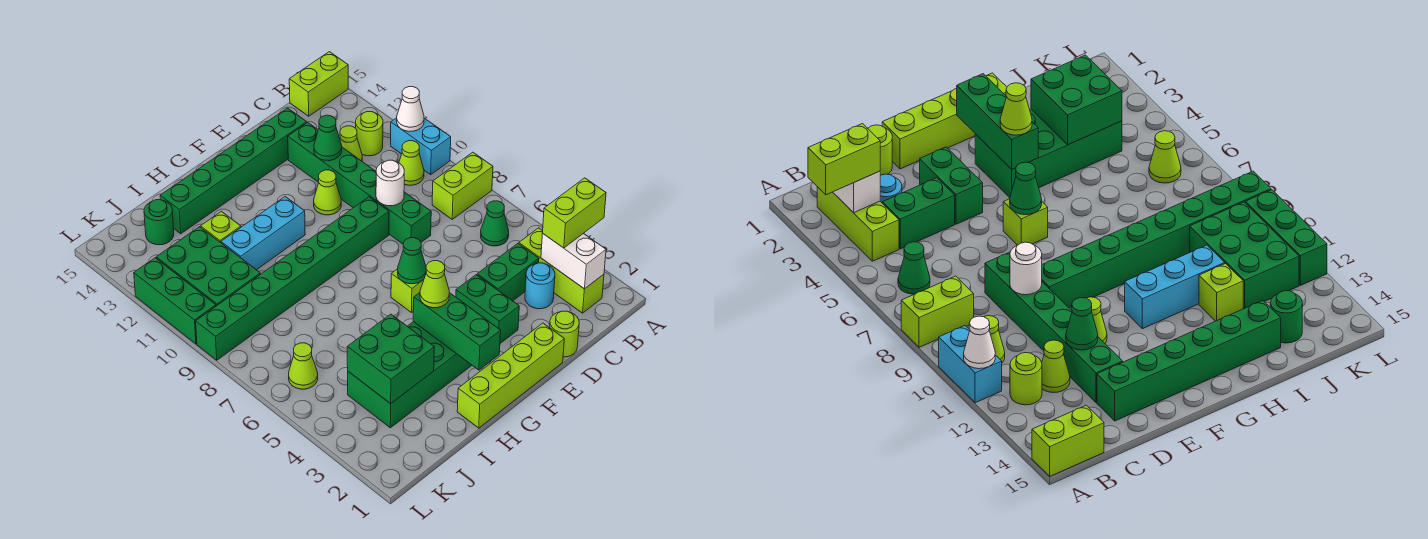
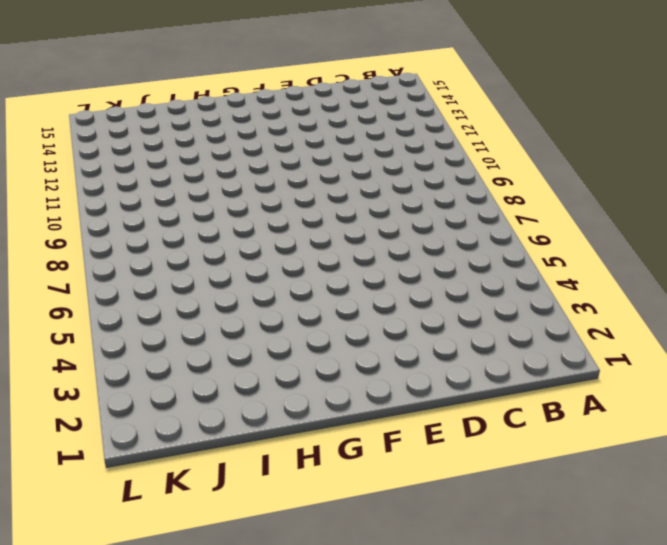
none -> lime 1x2 brick [432,152,493,219]
none -> cyan 1x2 brick [391,118,451,174]
none -> lime 1x2 brick [289,52,348,116]
none -> lime 1x3 brick [519,228,604,313]

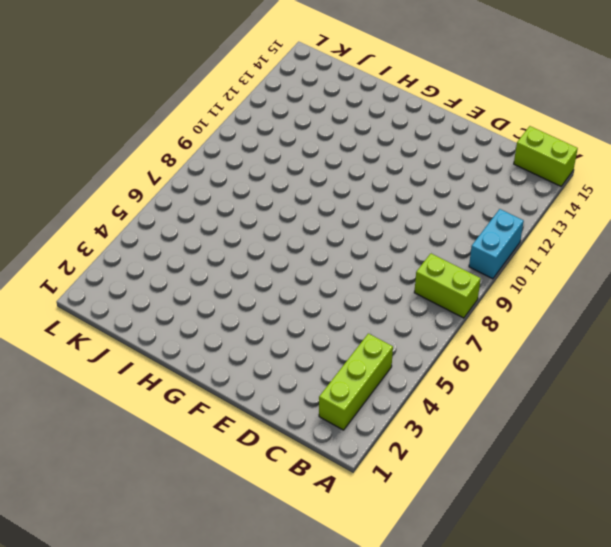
none -> green 1x1 cone [481,201,509,246]
none -> lime 1x1 cone [399,141,424,185]
none -> lime 1x1 round brick [356,112,383,156]
none -> cyan 1x1 round brick [525,263,555,309]

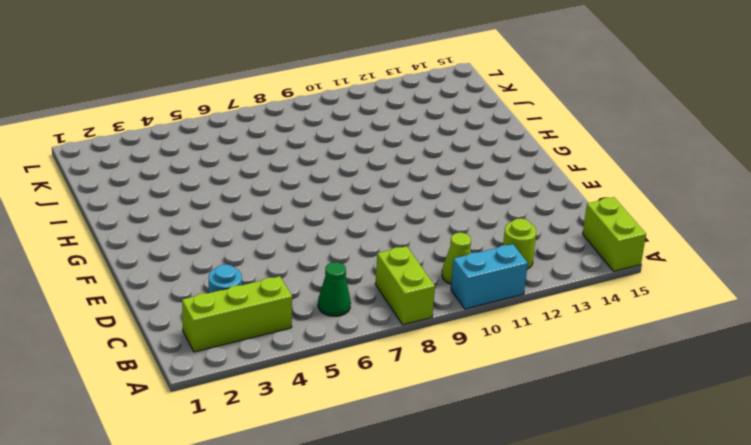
none -> green 1x2 brick [477,244,539,301]
none -> lime 1x1 cone [340,126,362,161]
none -> lime 1x1 round brick [550,311,579,357]
none -> green 1x6 brick [288,122,431,244]

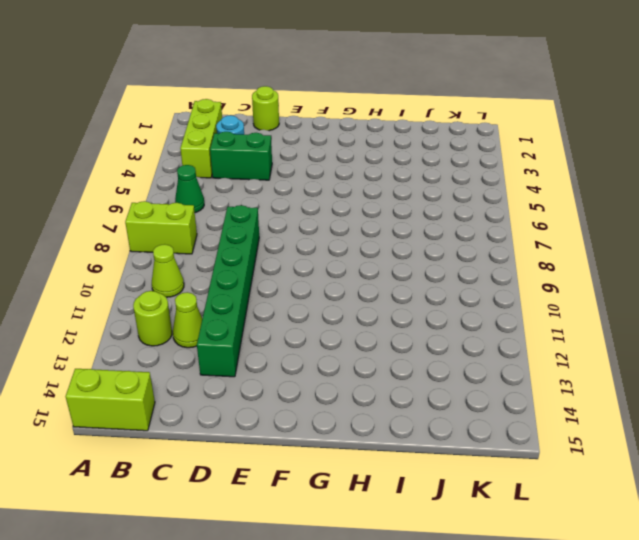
none -> cyan 1x2 brick [391,118,451,174]
none -> green 1x6 brick [160,108,307,234]
none -> lime 1x4 brick [457,323,564,428]
none -> green 1x2 brick [456,275,519,343]

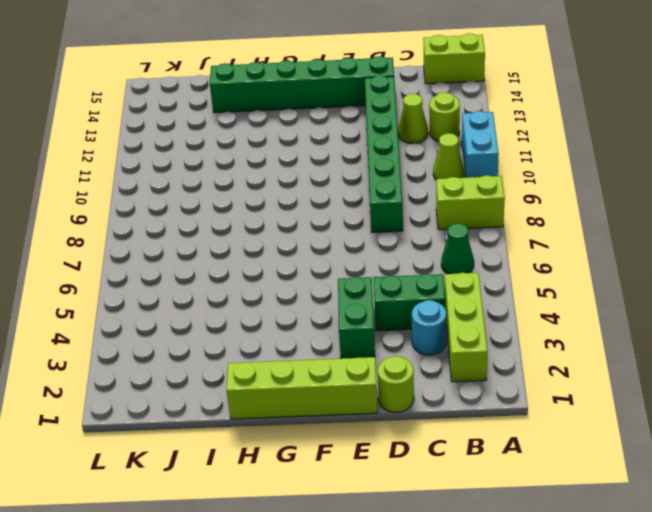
none -> green 1x8 brick [196,197,389,360]
none -> lime 1x1 cone [314,170,341,215]
none -> lime 1x1 brick [391,269,424,312]
none -> green 2x4 brick [348,322,472,428]

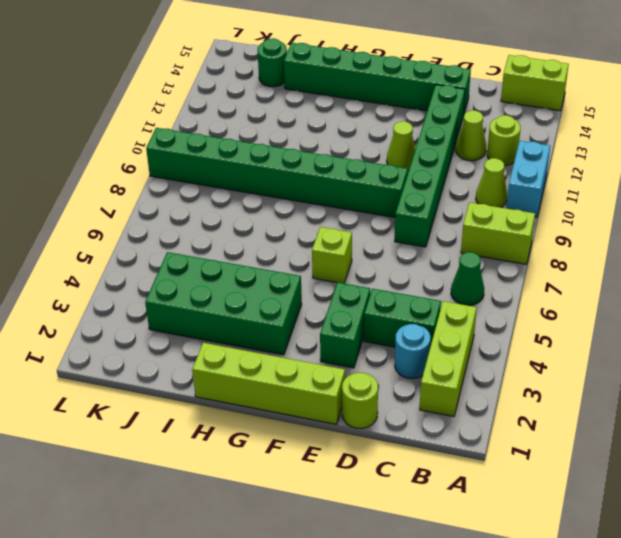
none -> cyan 1x3 brick [221,197,305,270]
none -> lime 1x1 brick [201,211,241,243]
none -> green 2x3 brick [156,227,260,306]
none -> lime 1x1 cone [289,343,318,389]

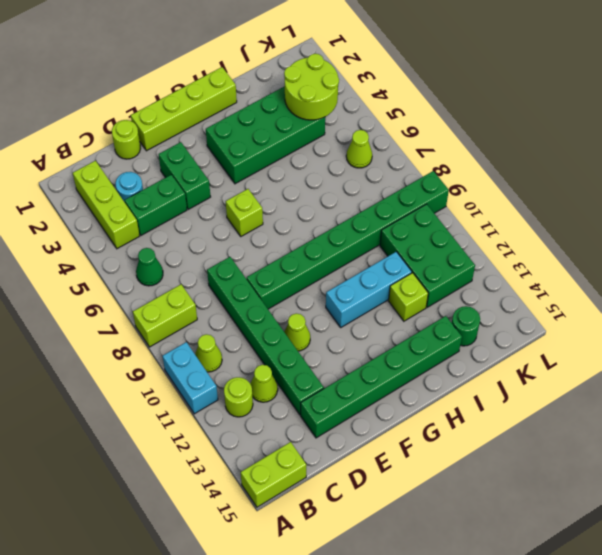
lime 2x2 round brick [284,54,339,120] -> green 2x2 brick [347,314,434,404]
none -> green 1x3 brick [134,258,216,344]
none -> white 1x1 cone [397,87,424,131]
none -> white 1x2 brick [541,233,606,289]
none -> white 1x1 round brick [376,160,404,206]

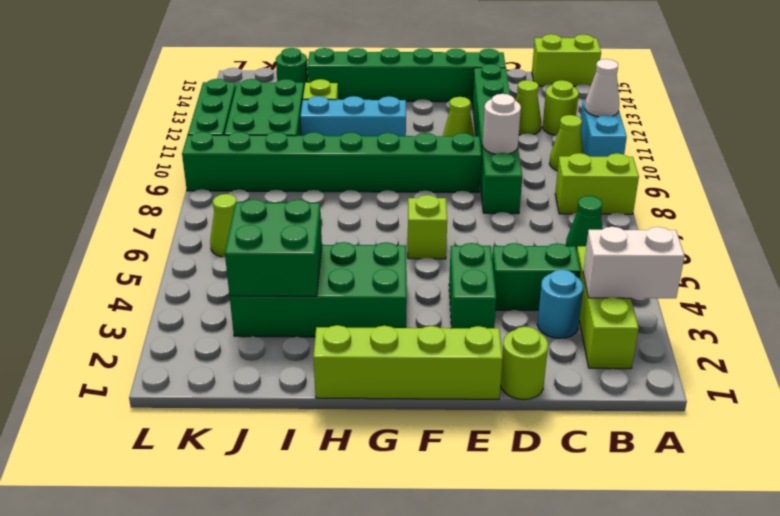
white 1x2 brick [583,227,685,298] -> white 1x2 brick turned to [541,233,606,289]
none -> green 1x1 cone [314,115,342,161]
none -> green 1x1 cone [398,238,426,284]
none -> green 1x3 brick [413,293,501,370]
none -> lime 1x2 brick [543,178,606,248]

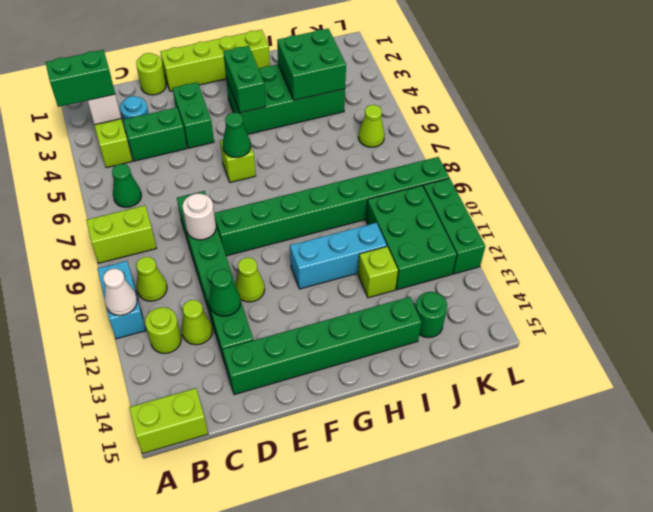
green 1x2 brick [45,50,115,107] -> lime 1x2 brick [543,178,606,248]
green 1x2 brick [223,46,266,113] -> green 1x3 brick [413,293,501,370]
none -> lime 1x1 cone [420,261,449,308]

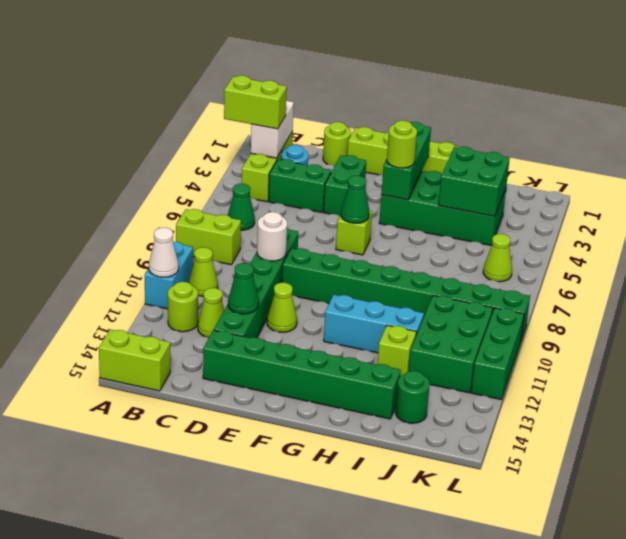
lime 1x1 round brick [387,121,417,168] -> lime 1x1 cone [420,261,449,308]

